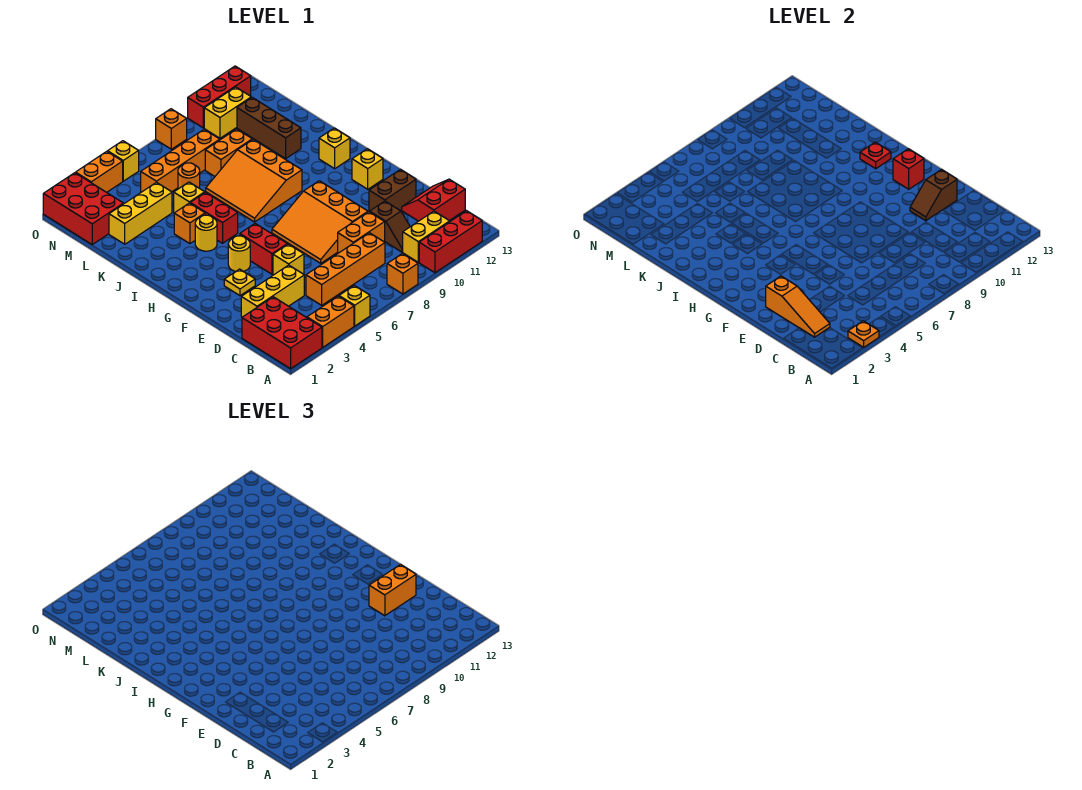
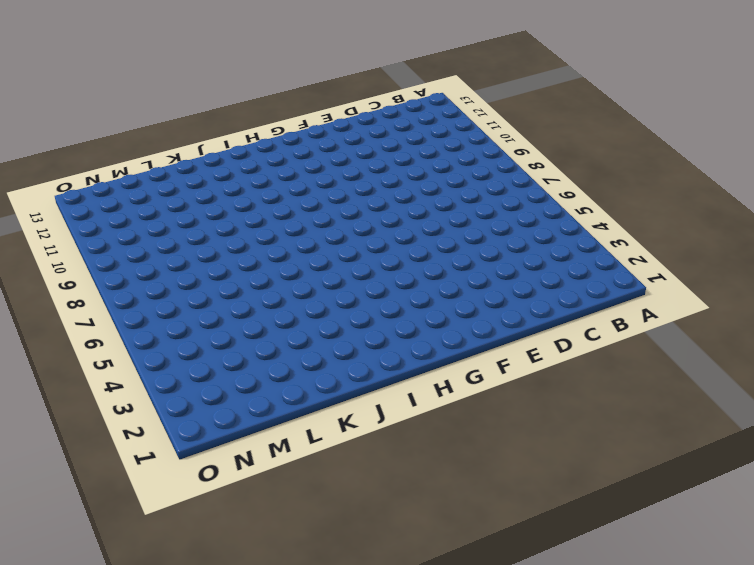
none -> red 2x3 brick [242,297,322,369]
none -> orange 1x2 brick [307,296,354,347]
none -> yellow 1x1 brick [339,285,370,326]
none -> orange 1x1 brick [387,254,418,294]

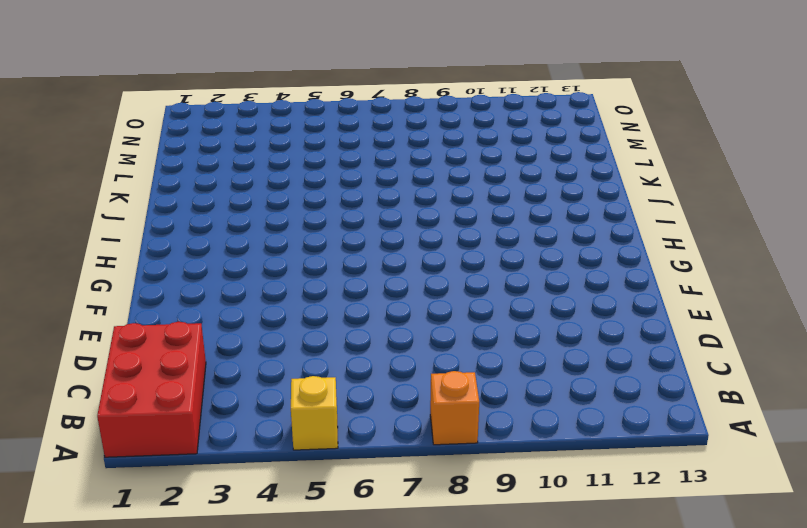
none -> orange 1x2 brick [307,296,354,347]
none -> red 1x3 brick [419,211,482,273]
none -> yellow 1x2 brick [403,211,450,262]
none -> orange 1x4 brick [306,233,385,305]

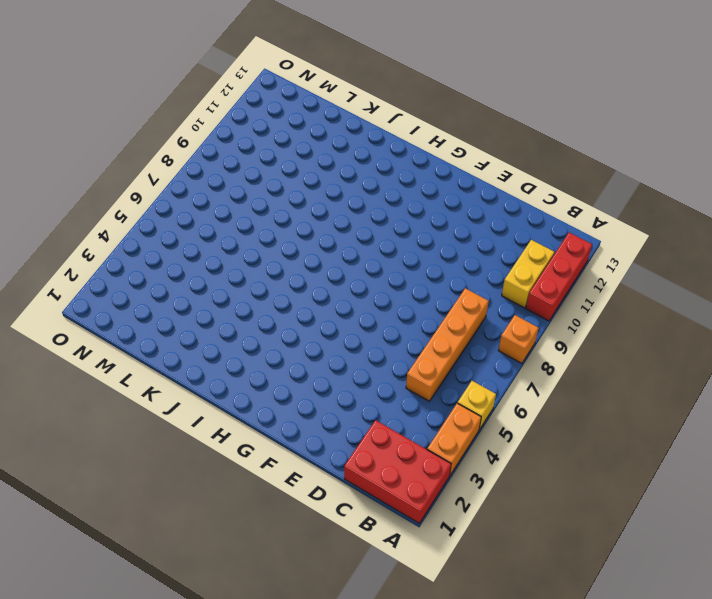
none -> brown 1x2 slope [370,201,410,252]
none -> red 2x2 slope [402,179,465,221]
none -> yellow 1x3 brick [241,265,304,317]
none -> orange 1x2 brick [338,212,385,253]

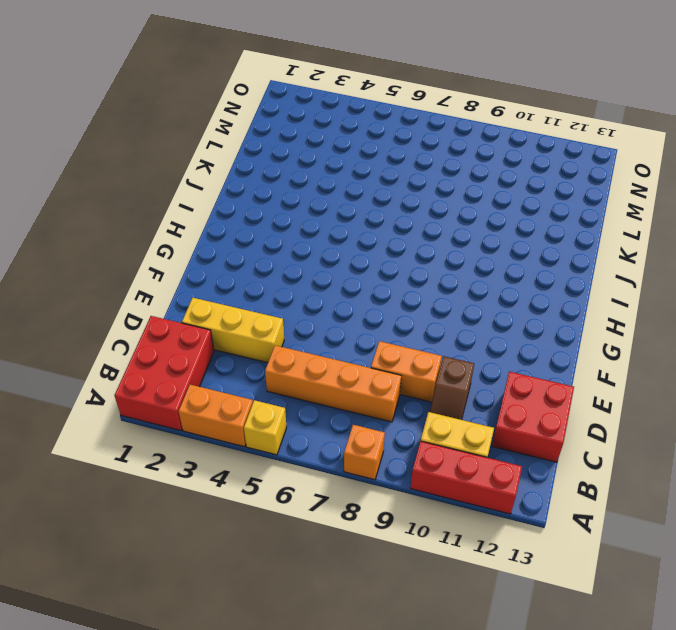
red 2x2 brick [492,372,574,462] -> red 2x2 slope [402,179,465,221]
none -> yellow 1x1 brick [273,244,304,275]
none -> orange 3x3 slope [272,181,368,263]
none -> brown 1x2 brick [369,169,416,211]
none -> yellow 1x1 plate [224,269,255,296]

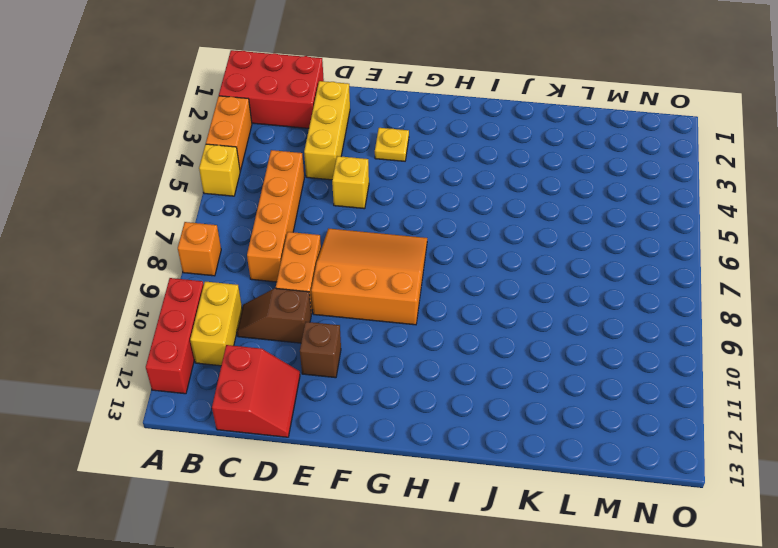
brown 1x1 brick [300,322,341,378] -> brown 1x2 brick [369,169,416,211]
none -> red 1x2 brick [240,224,287,274]
none -> yellow 1x1 round brick [228,236,250,272]
none -> yellow 1x1 brick [352,149,383,189]
none -> yellow 1x1 round brick [195,215,217,251]

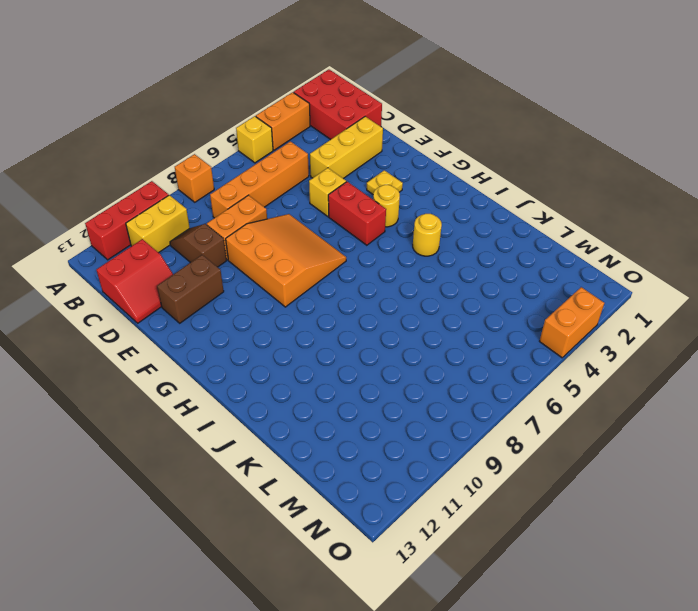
none -> yellow 1x1 brick [352,149,383,189]
none -> red 1x2 brick [190,192,238,243]
none -> orange 3x3 slope [206,140,302,222]
none -> yellow 1x1 brick [319,128,350,169]

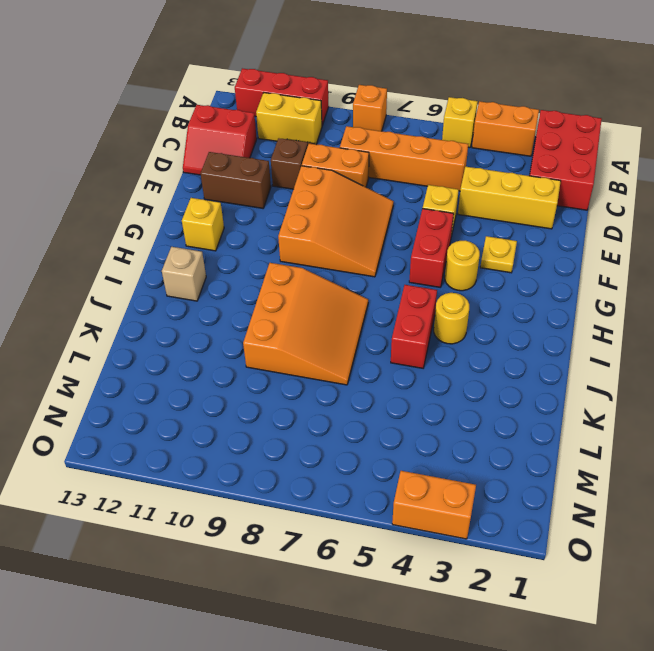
tan 1x1 brick [162,247,206,301] -> yellow 1x1 brick [319,128,350,169]
none -> orange 1x1 brick [174,203,205,244]
none -> yellow 1x1 brick [174,182,205,213]
none -> brown 1x3 brick [237,98,301,159]
none -> yellow 1x3 brick [109,182,172,244]

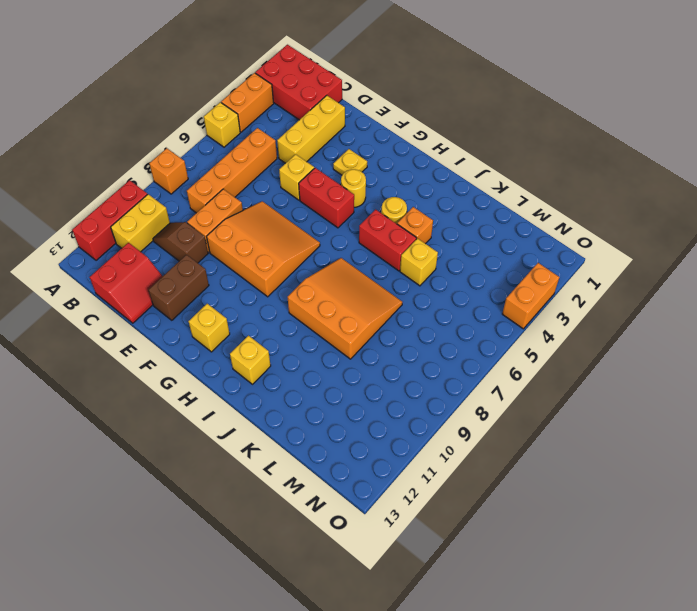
none -> brown 1x3 brick [237,98,301,159]
none -> yellow 1x3 brick [109,182,172,244]
none -> orange 1x1 round brick [178,163,200,189]
none -> orange 1x2 brick [205,129,252,176]

